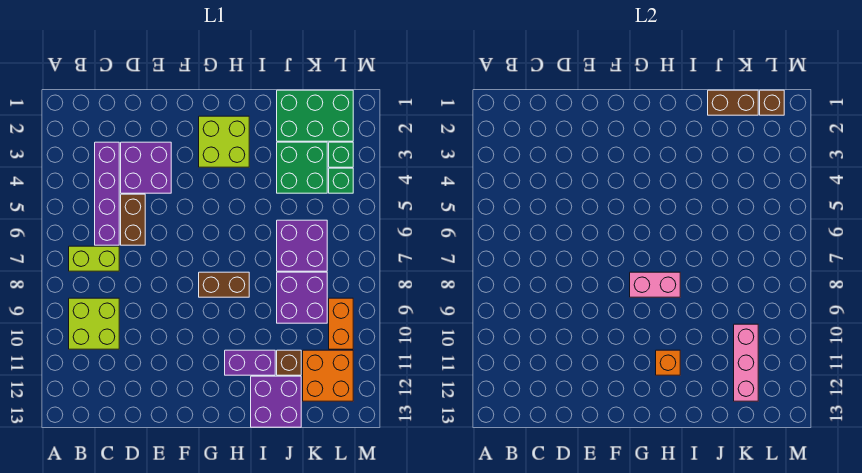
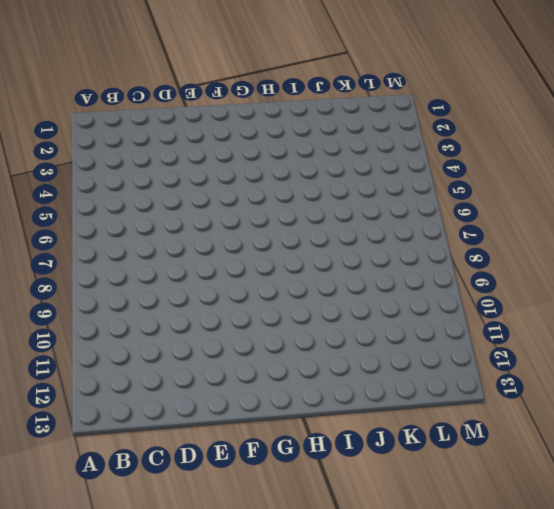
none -> lime 1x2 brick [69,246,119,271]
none -> lime 2x2 brick [69,298,119,349]
none -> purple 1x4 brick [95,142,119,245]

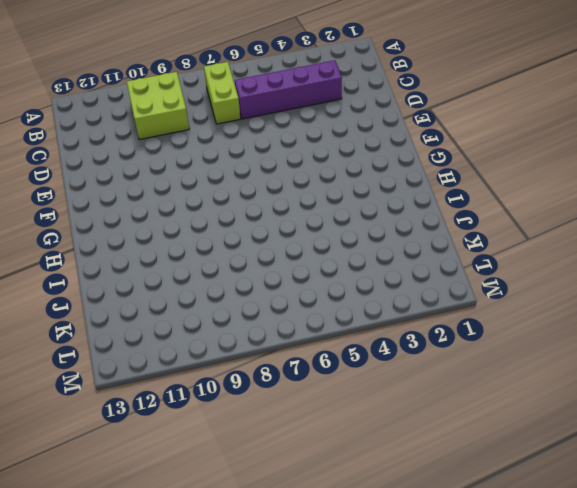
none -> purple 2x2 brick [121,142,171,193]
none -> brown 1x2 brick [121,194,145,245]
none -> lime 2x2 brick [199,116,249,167]

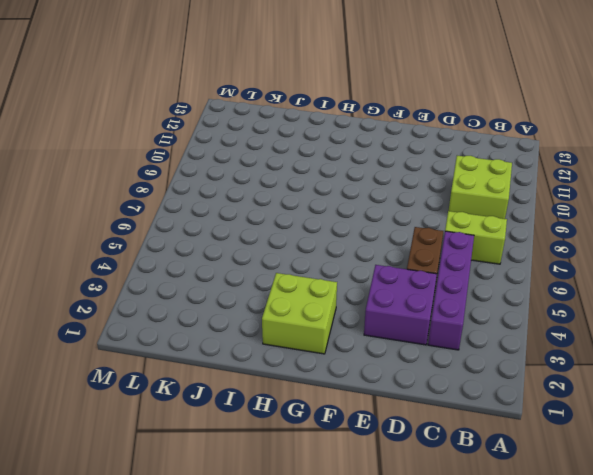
none -> brown 1x2 brick [199,272,249,297]
none -> purple 1x2 brick [225,350,275,375]
none -> purple 2x2 brick [251,376,301,427]

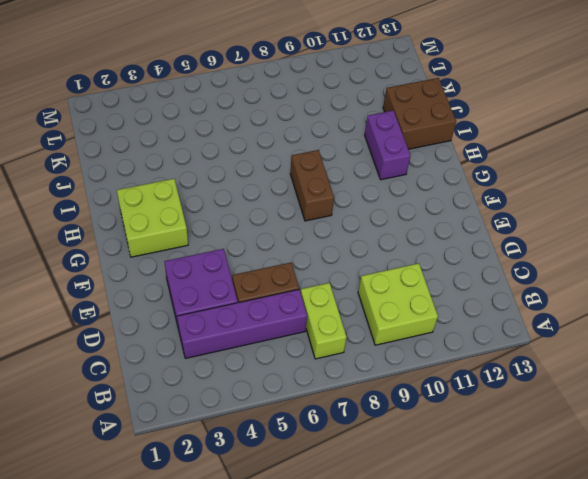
brown 2x2 brick [383,78,456,149] -> purple 2x2 brick [251,376,301,427]
none -> green 2x3 brick [277,90,353,141]
none -> green 2x2 brick [277,142,327,193]
none -> purple 2x2 brick [277,220,327,271]

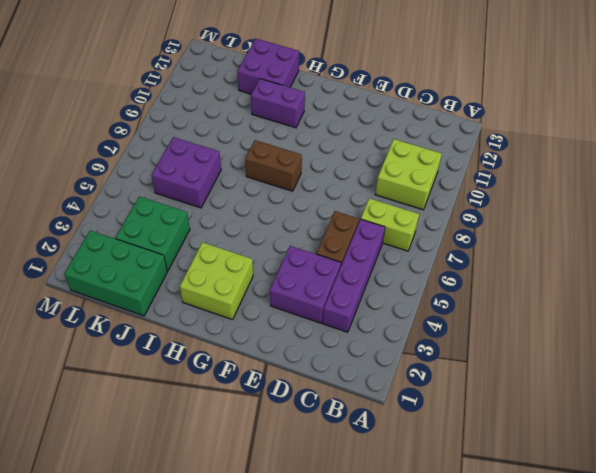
none -> purple 2x2 brick [277,272,327,323]
none -> brown 1x1 brick [277,350,301,375]
none -> orange 2x2 brick [303,350,353,401]

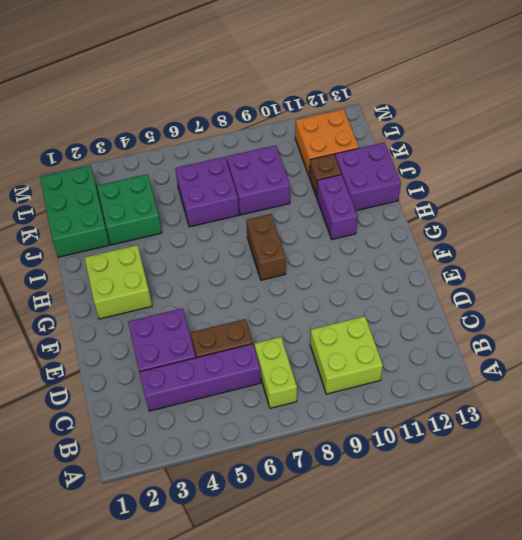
none -> green 1x1 brick [329,142,353,167]
none -> green 1x1 brick [329,168,353,193]
none -> orange 1x2 brick [329,298,353,349]

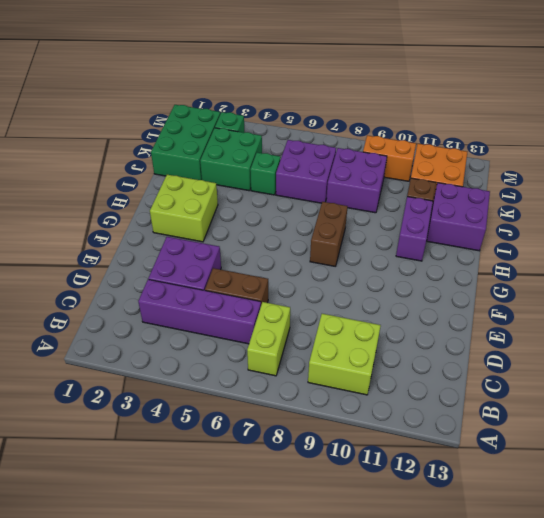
green 1x1 brick [250,153,281,195] -> green 1x1 brick moved to [329,168,353,193]
none -> pink 1x2 brick [630,272,680,297]
none -> orange 1x1 brick [656,350,680,375]
none -> brown 1x2 brick [708,90,758,115]

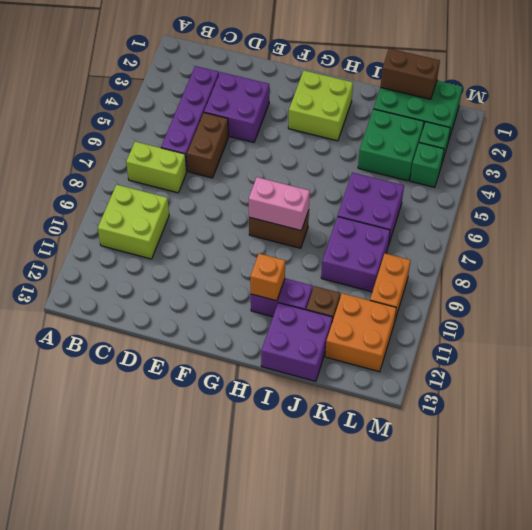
none -> pink 1x3 brick [734,324,758,401]
none -> brown 1x1 brick [760,90,784,115]

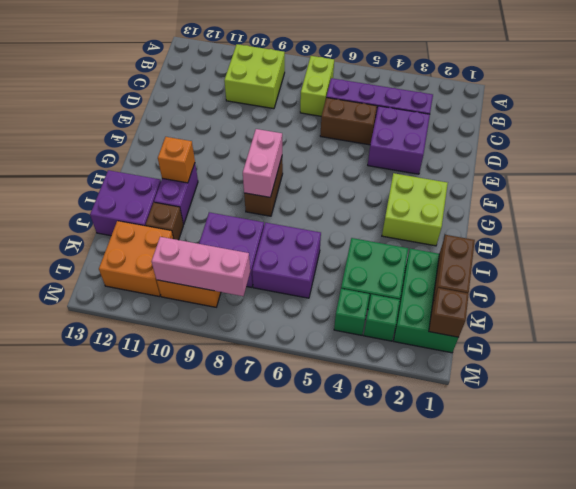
pink 1x3 brick [152,237,250,296] -> pink 1x3 brick moved to [734,324,758,401]

